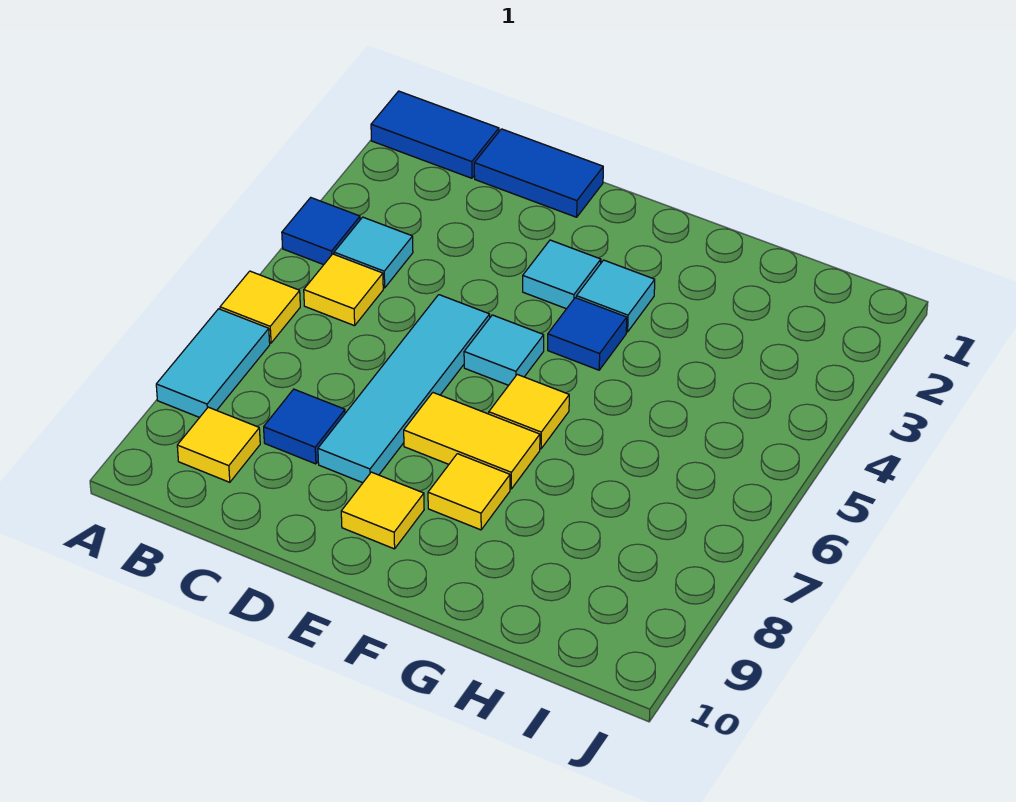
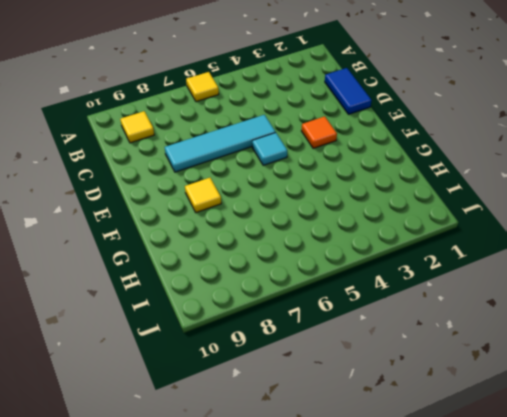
orange 1x1 tile [301,116,337,148] -> cyan 1x1 tile [523,240,601,309]
none -> blue 1x2 tile [371,91,499,178]
none -> blue 1x1 tile [282,198,360,265]
none -> cyan 1x2 tile [156,309,270,418]

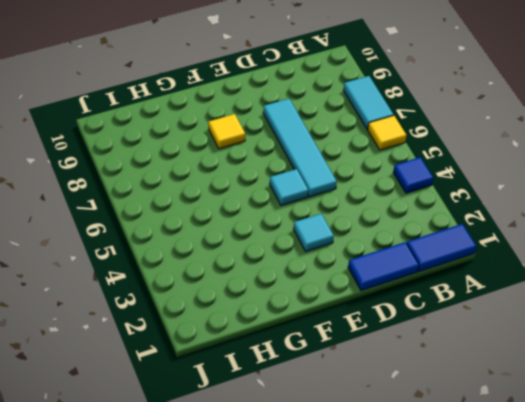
none -> cyan 1x1 tile [334,217,413,288]
none -> yellow 1x1 tile [304,254,383,326]
none -> yellow 1x1 tile [177,407,260,482]

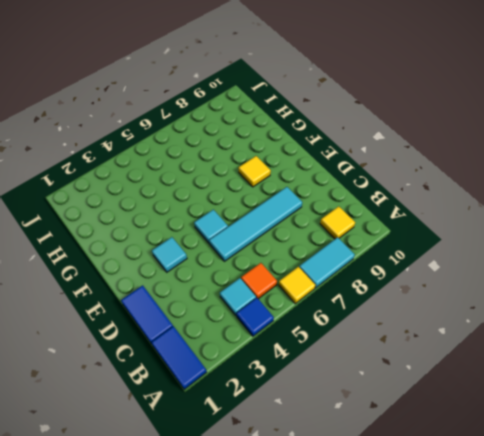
orange 1x1 tile [241,263,277,299] -> yellow 1x1 tile [304,254,383,326]
none -> blue 1x1 tile [264,389,345,464]
none -> yellow 1x2 tile [404,393,540,489]
none -> yellow 1x1 tile [341,472,424,549]

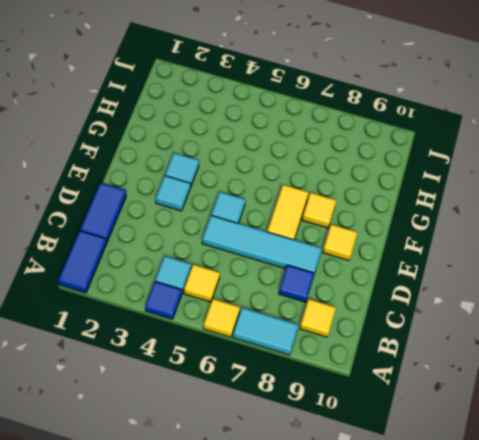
none -> blue 1x1 tile [548,298,627,370]
none -> yellow 1x1 tile [489,374,569,449]

